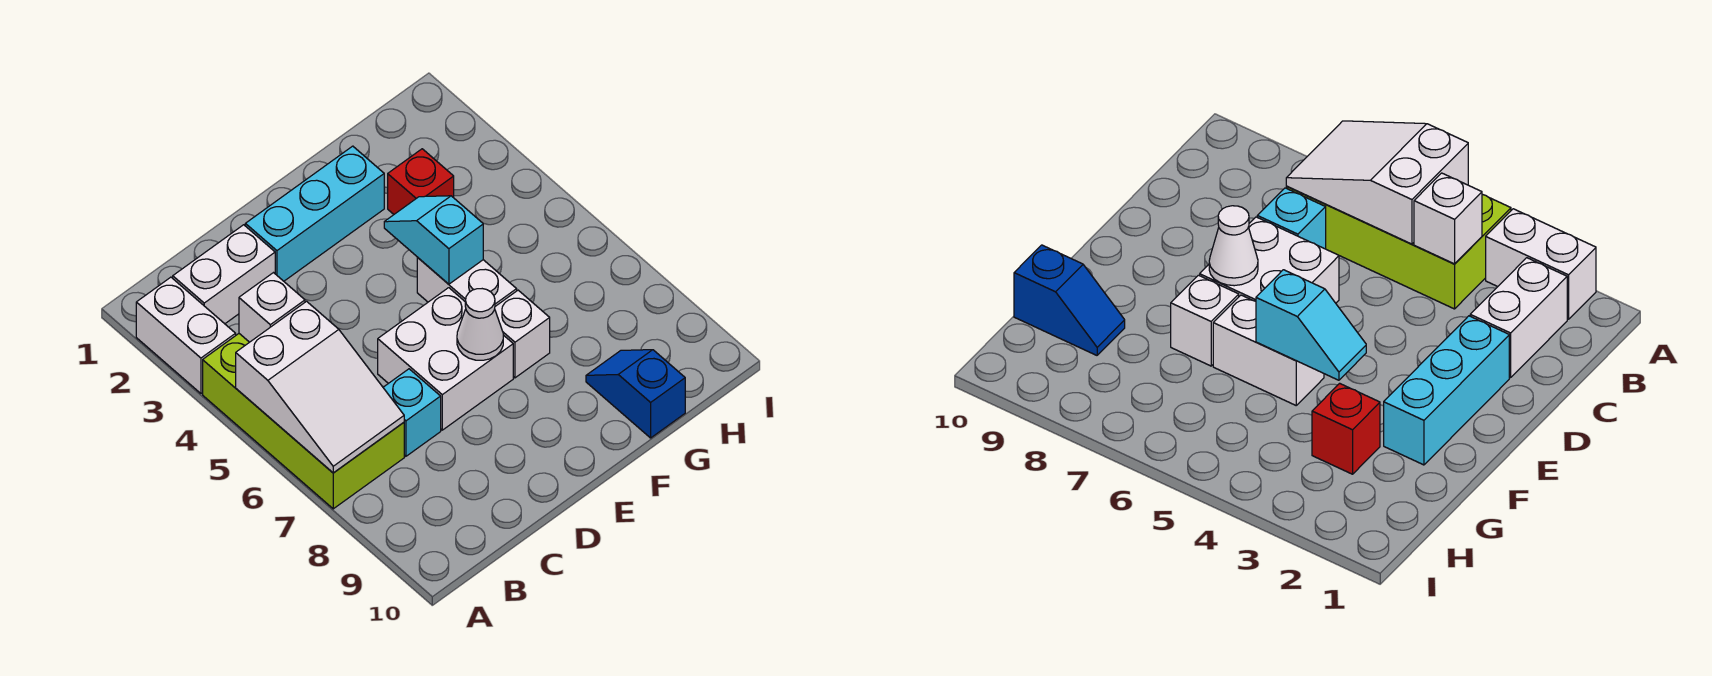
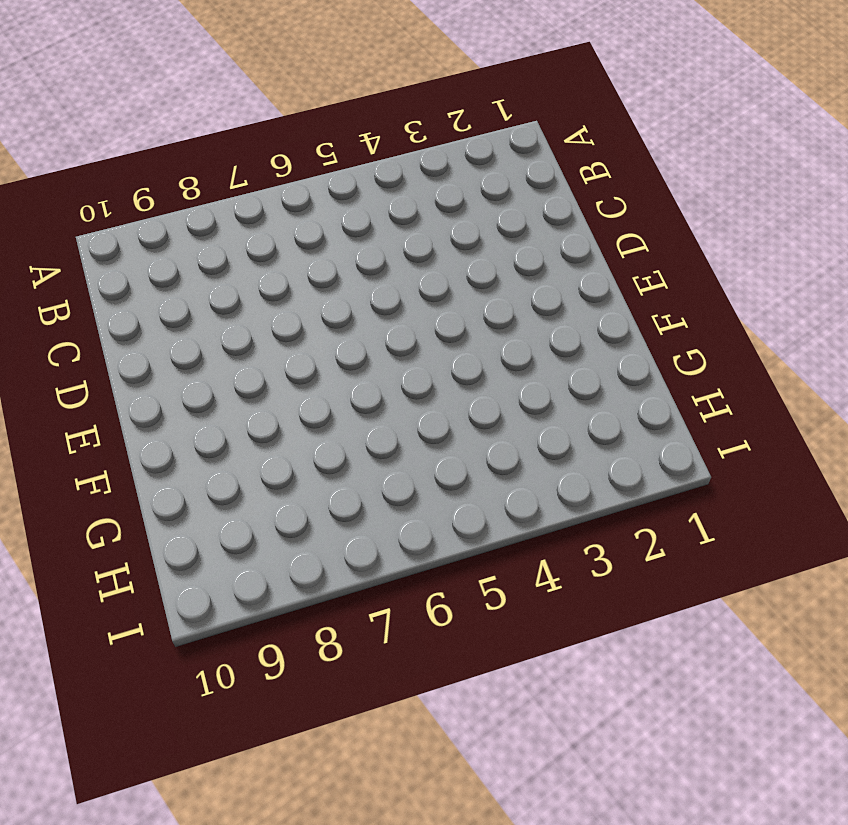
none -> white 1x2 brick [136,277,236,393]
none -> lime 2x4 brick [203,334,404,509]
none -> white 1x2 brick [173,225,275,324]

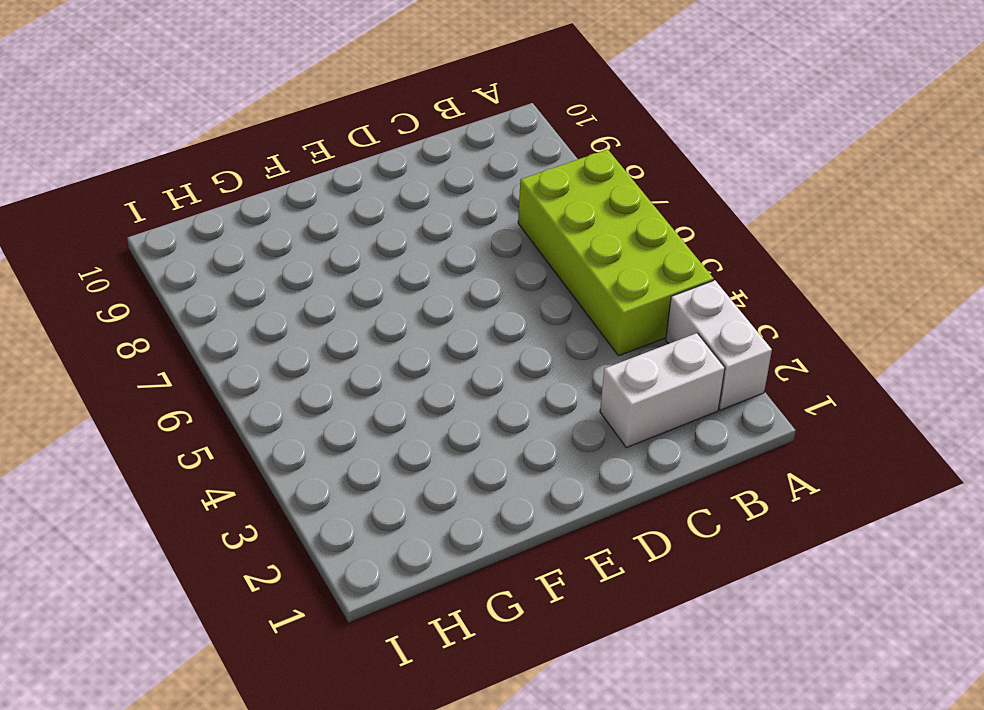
none -> cyan 1x1 brick [383,369,441,456]
none -> cyan 1x3 brick [245,146,384,281]
none -> white 2x2 brick [378,288,513,430]

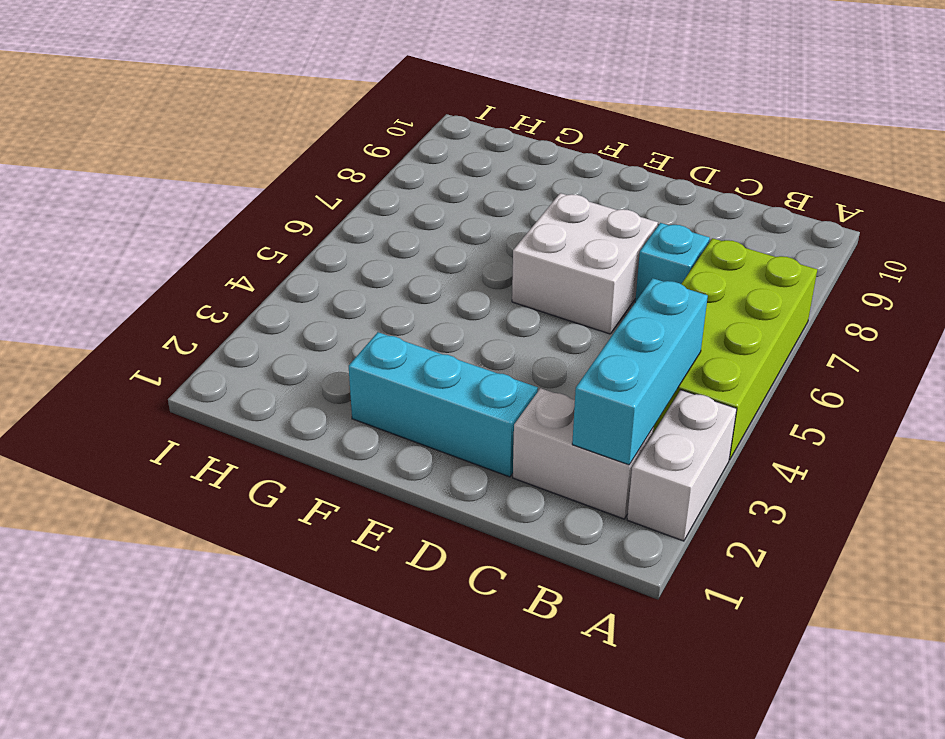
cyan 1x3 brick [572,278,708,465] -> white 1x1 brick [239,273,305,342]
none -> white 1x2 brick [417,258,517,306]
none -> white 1x1 brick [495,290,550,378]
none -> red 1x1 brick [388,149,454,214]

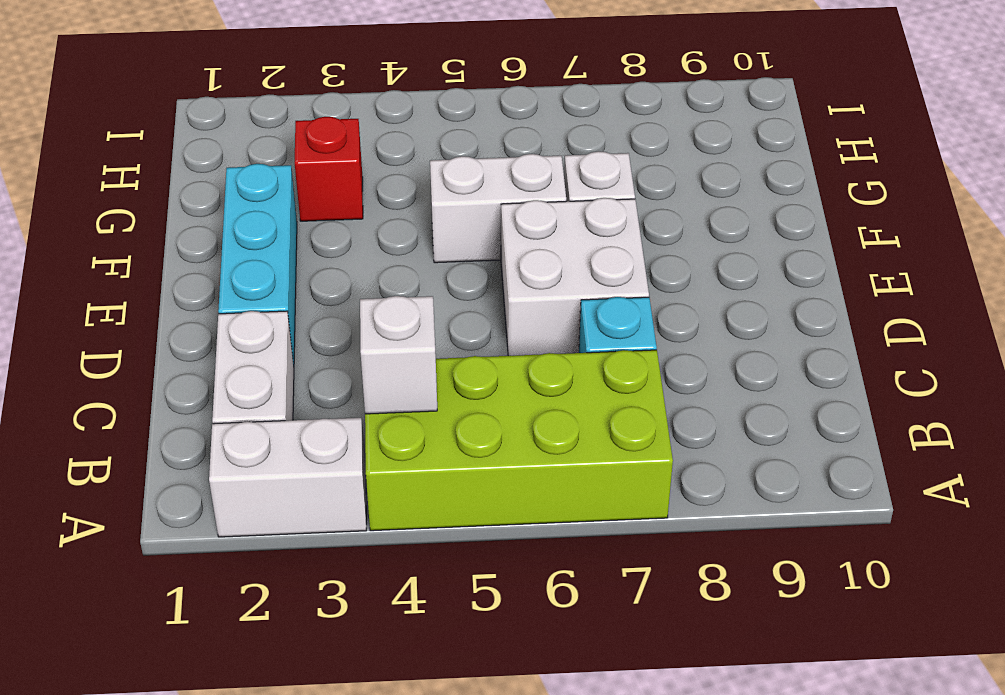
none -> blue 1x2 slope [586,350,685,438]
none -> white 2x3 slope [236,301,404,473]
none -> white 1x1 cone [457,289,503,360]

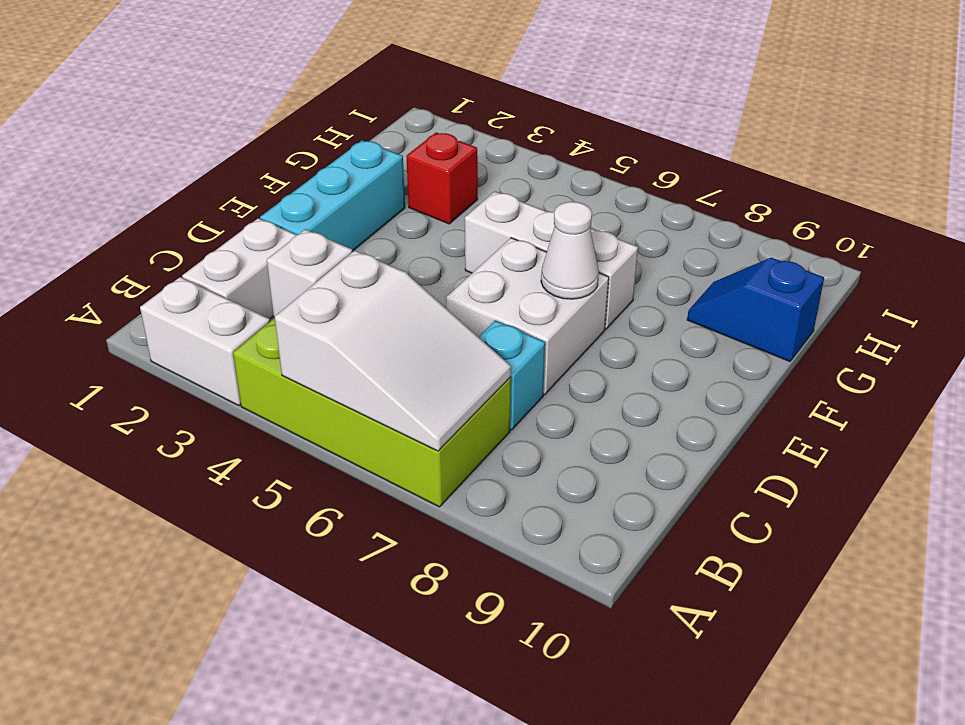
none -> cyan 1x2 slope [384,196,483,284]

